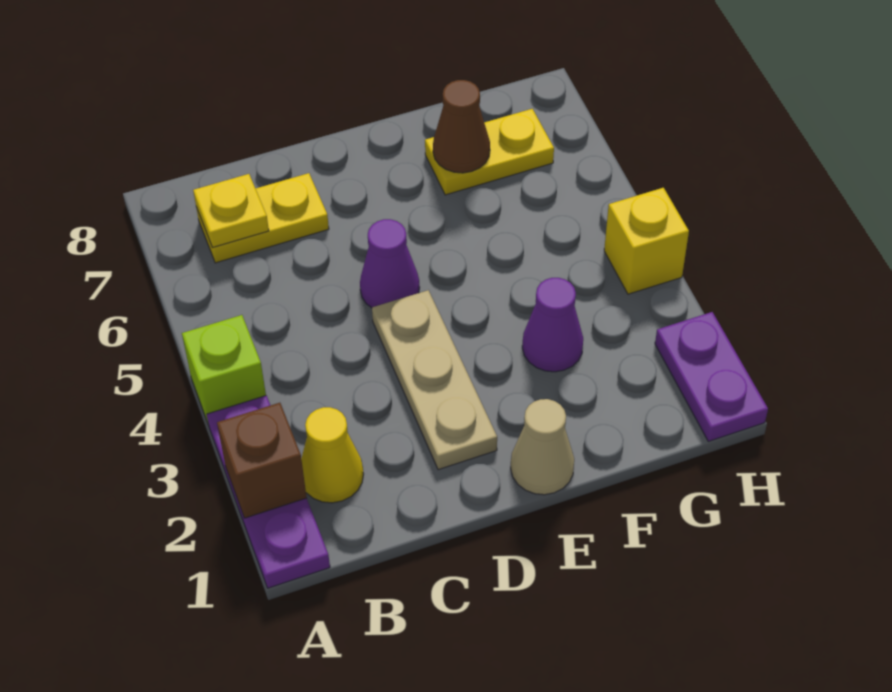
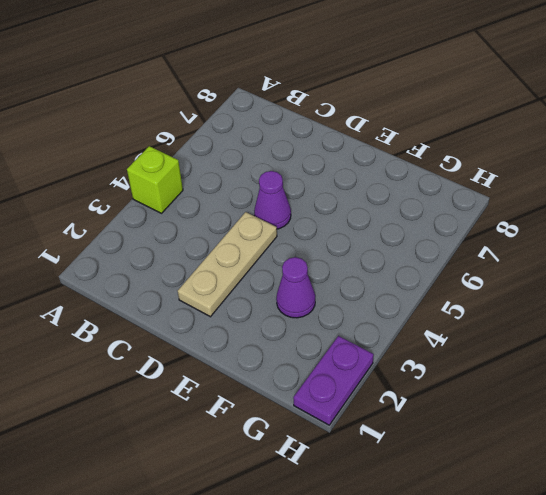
none -> purple 1x3 plate [207,396,330,588]
none -> yellow 1x1 cone [301,407,363,503]
none -> yellow 1x2 plate [196,173,329,263]

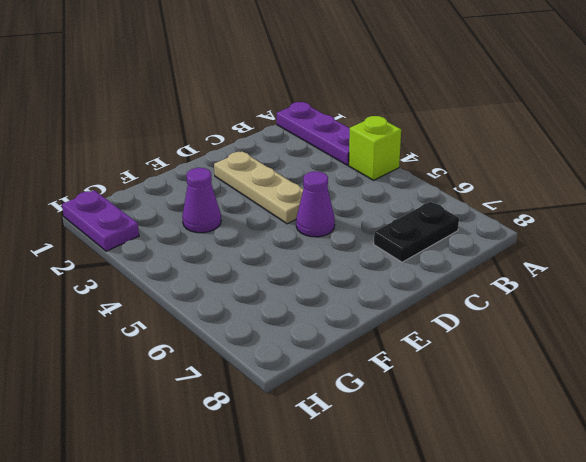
black 1x2 plate [374,202,459,262] -> yellow 1x2 plate [196,173,329,263]
none -> yellow 1x1 cone [301,407,363,503]
none -> tan 1x1 cone [511,399,574,495]
none -> yellow 1x2 plate [425,109,554,195]

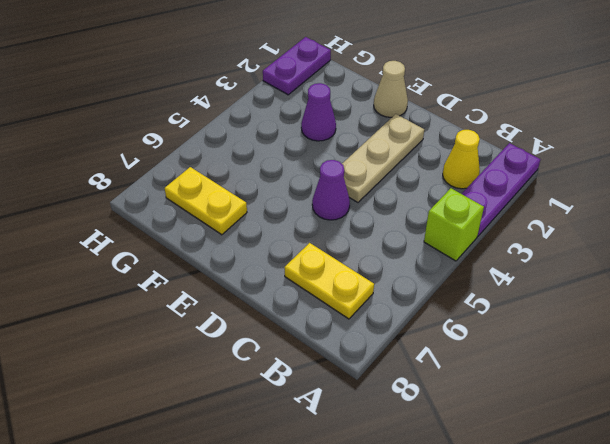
none -> yellow 1x1 brick [604,188,689,294]
none -> brown 1x1 brick [217,403,307,518]
none -> yellow 1x1 plate [193,174,269,248]

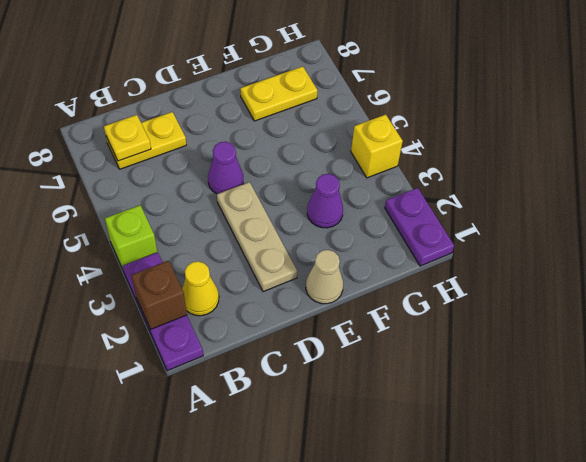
none -> brown 1x1 cone [433,80,490,173]

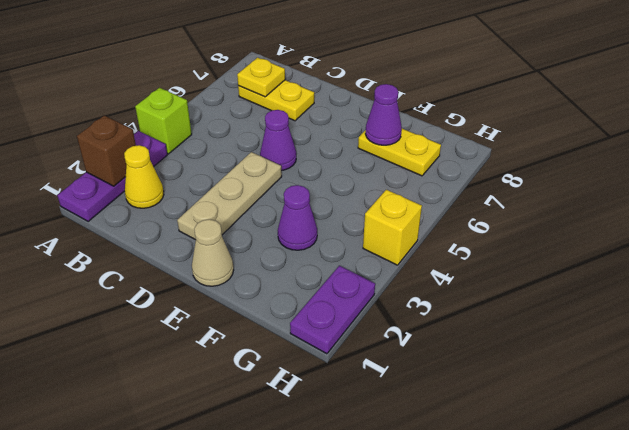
purple 1x1 cone [365,84,402,145] -> brown 1x1 cone [433,80,490,173]

